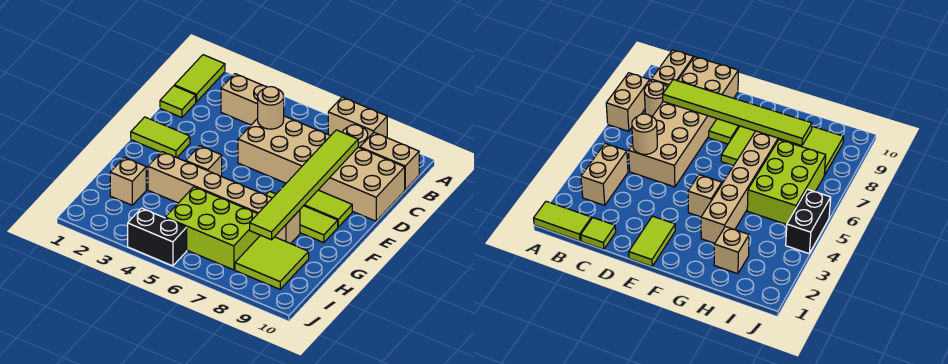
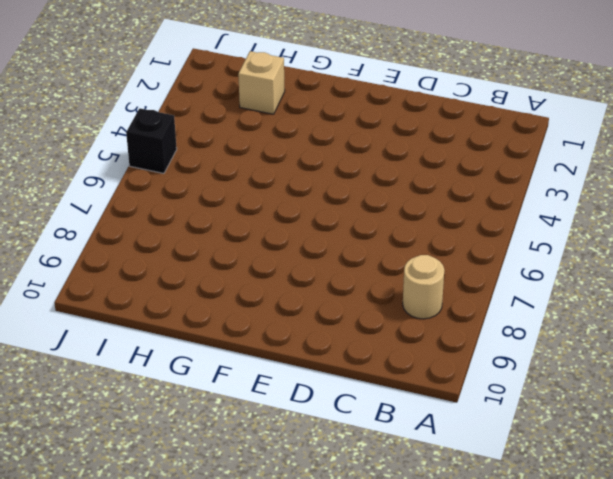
black 1x1 brick [126,108,177,173] -> black 1x2 brick [128,208,187,266]
none -> lime 1x2 tile [174,55,225,102]
none -> tan 1x2 brick [328,97,387,138]
none -> tan 1x2 brick [221,74,267,125]

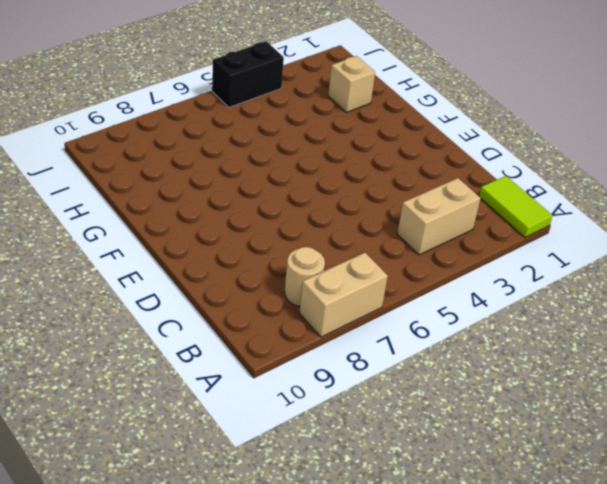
none -> tan 1x2 brick [360,132,420,190]
none -> lime 1x1 tile [160,86,196,118]
none -> tan 2x6 brick [238,116,405,221]

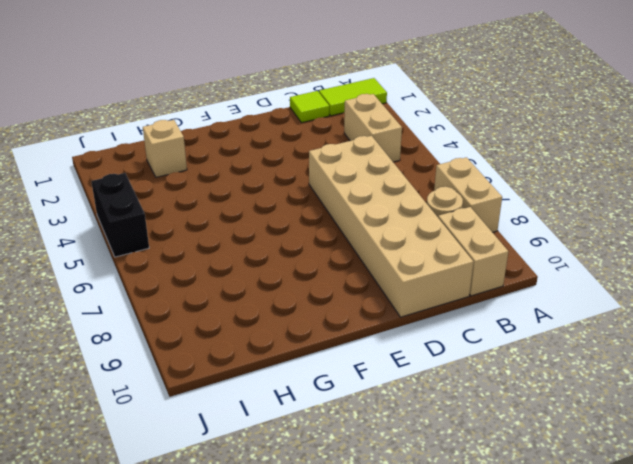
none -> lime 1x2 tile [131,117,190,158]
none -> lime 1x2 tile [304,190,352,227]
none -> tan 1x1 brick [186,146,222,176]

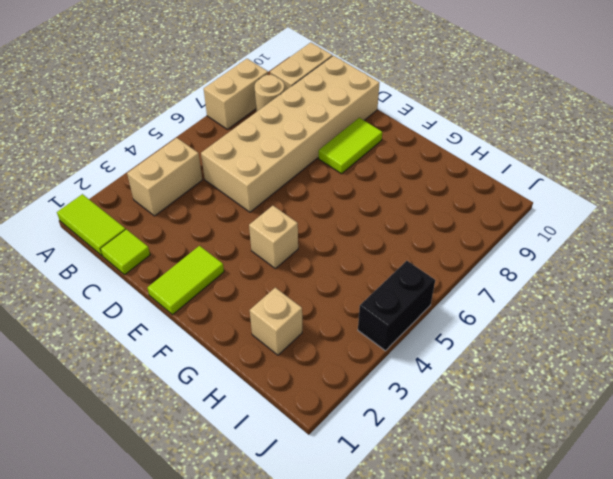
none -> lime 1x3 tile [266,191,338,243]
none -> tan 1x6 brick [148,152,300,244]
none -> lime 2x3 brick [165,187,260,270]

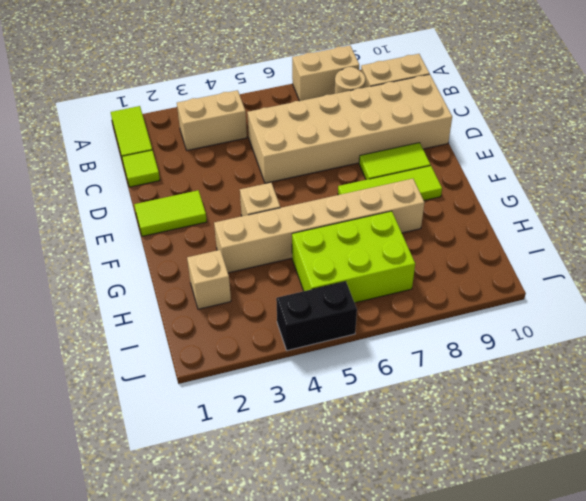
none -> lime 2x2 tile [235,235,309,289]
none -> tan 1x1 round brick [258,87,284,129]
none -> lime 1x6 tile [250,130,358,240]

